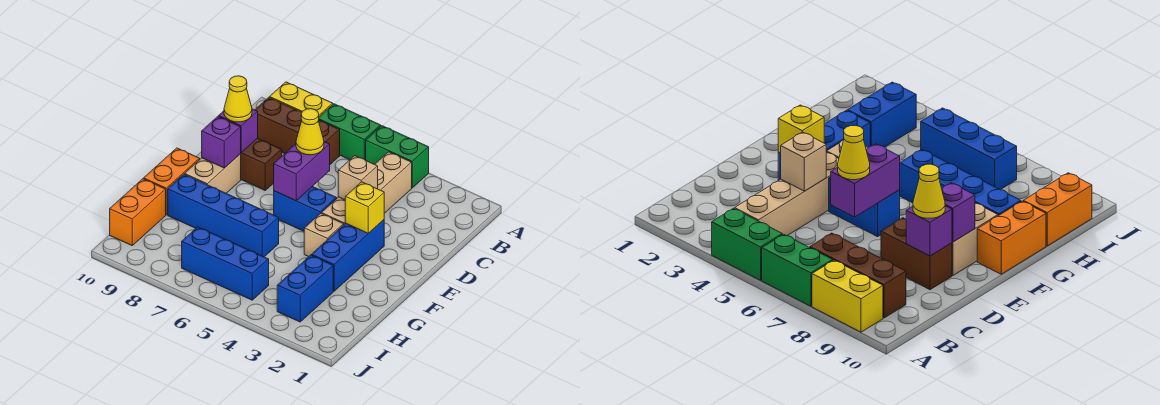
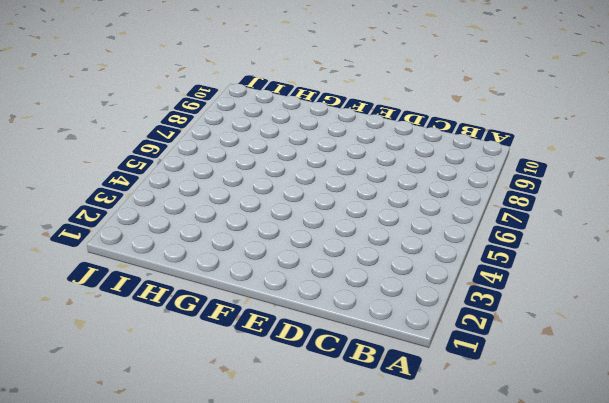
none -> green 1x2 brick [366,126,429,188]
none -> green 1x2 brick [319,104,381,160]
none -> yellow 1x2 brick [270,82,333,117]

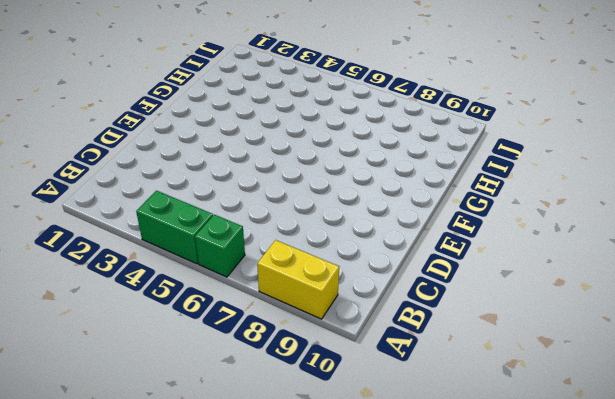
green 1x1 brick [195,215,245,277] -> green 1x2 brick [319,104,381,160]
none -> tan 1x4 brick [321,152,412,224]
none -> brown 1x3 brick [255,97,340,164]
none -> brown 1x2 brick [241,138,282,190]

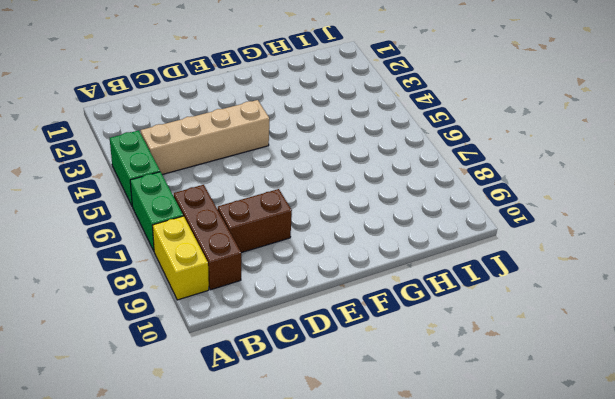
brown 1x2 brick [218,189,292,253] -> brown 1x2 brick turned to [241,138,282,190]
none -> blue 1x3 brick [311,220,384,291]
none -> blue 1x2 brick [274,186,337,231]
none -> tan 1x2 brick [185,154,241,193]

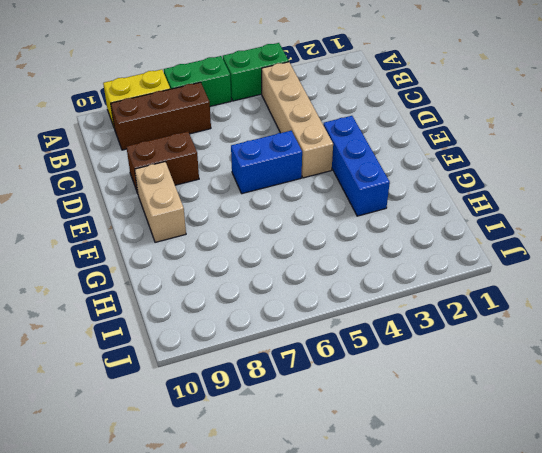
none -> tan 1x1 brick [304,213,344,257]
none -> orange 1x2 brick [144,148,200,215]
none -> blue 1x4 brick [168,174,279,257]

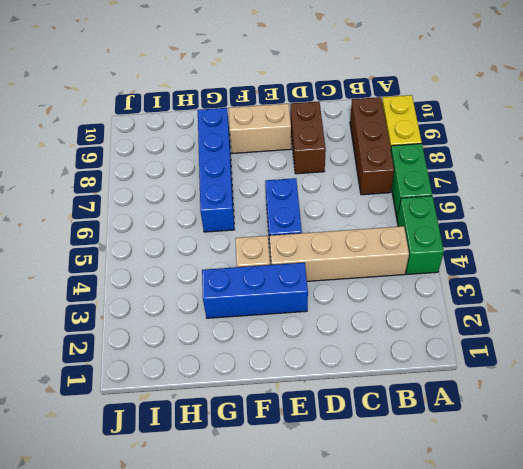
none -> orange 1x2 brick [144,148,200,215]
none -> blue 1x2 brick [277,255,333,322]
none -> orange 1x2 brick [110,179,166,245]

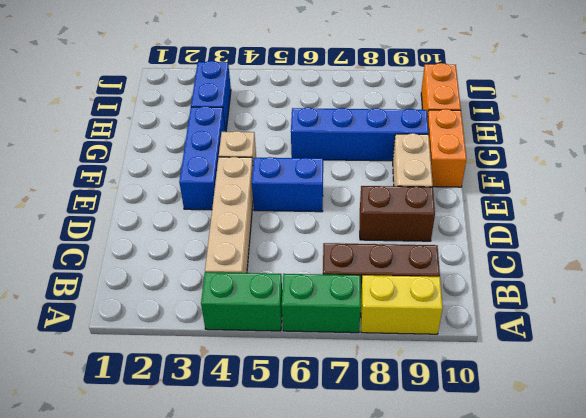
none -> blue 1x3 brick [182,227,269,300]
none -> tan 1x1 brick [338,156,378,200]
none -> purple 1x2 brick [274,142,330,201]

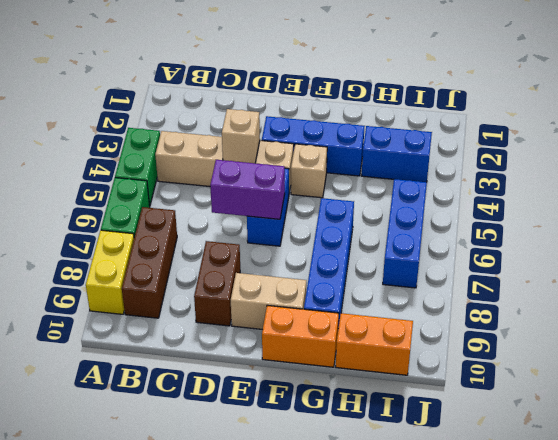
none -> purple 1x1 brick [219,109,258,152]
none -> yellow 1x1 brick [345,182,384,233]
none -> purple 1x1 brick [202,117,241,168]

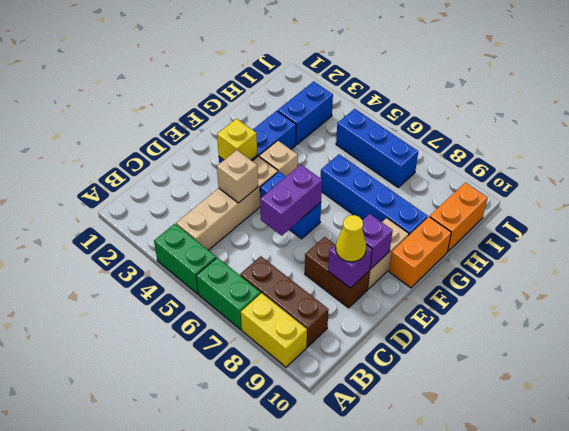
none -> yellow 1x1 cone [296,109,324,155]

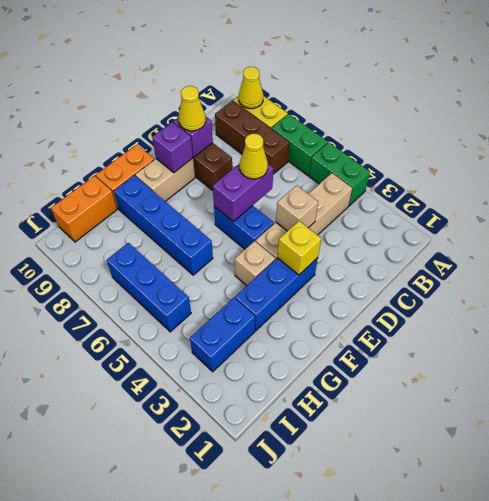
yellow 1x1 cone [239,67,263,109] -> none

